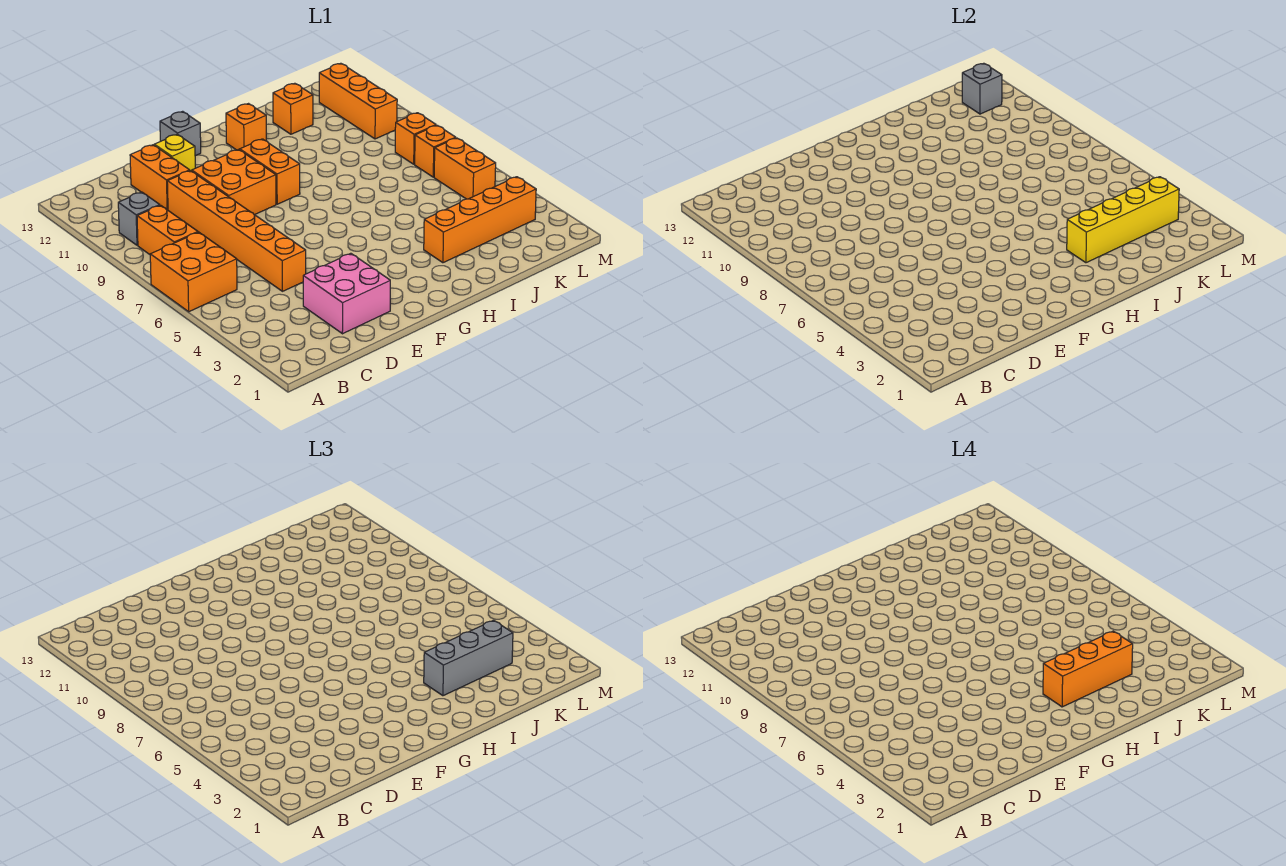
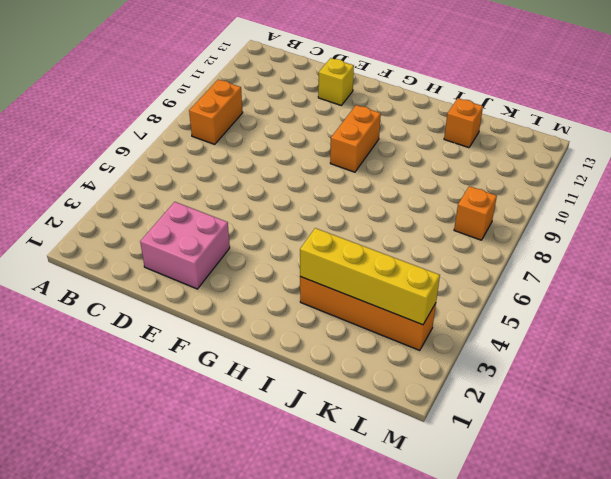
none -> orange 2x2 brick [150,232,237,312]
none -> grey 1x1 brick [118,192,160,245]
none -> orange 1x6 brick [167,171,306,291]

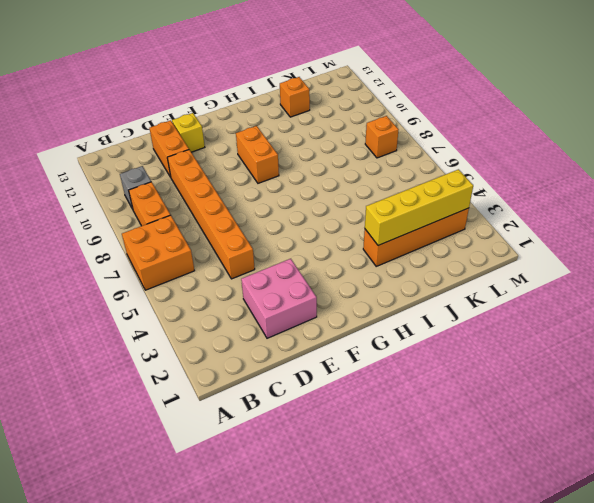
none -> orange 2x2 brick [192,149,276,215]
none -> grey 1x1 brick [160,111,201,156]
none -> orange 1x1 brick [226,104,266,150]

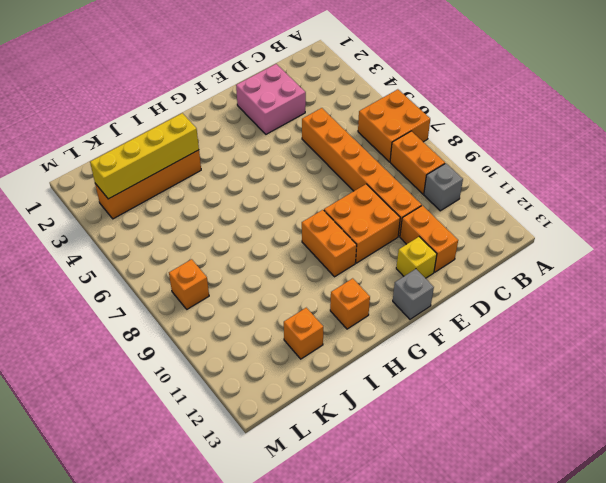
none -> orange 1x2 brick [434,138,496,199]
none -> orange 1x1 brick [415,125,456,177]
none -> orange 1x3 brick [319,63,397,139]

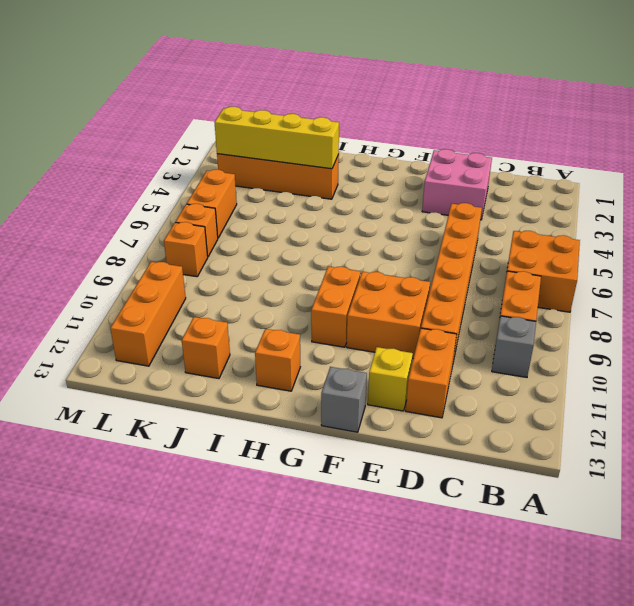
none -> grey 1x1 brick [962,63,1002,114]
none -> grey 1x3 brick [424,620,513,696]
none -> orange 1x3 brick [1043,631,1133,707]

